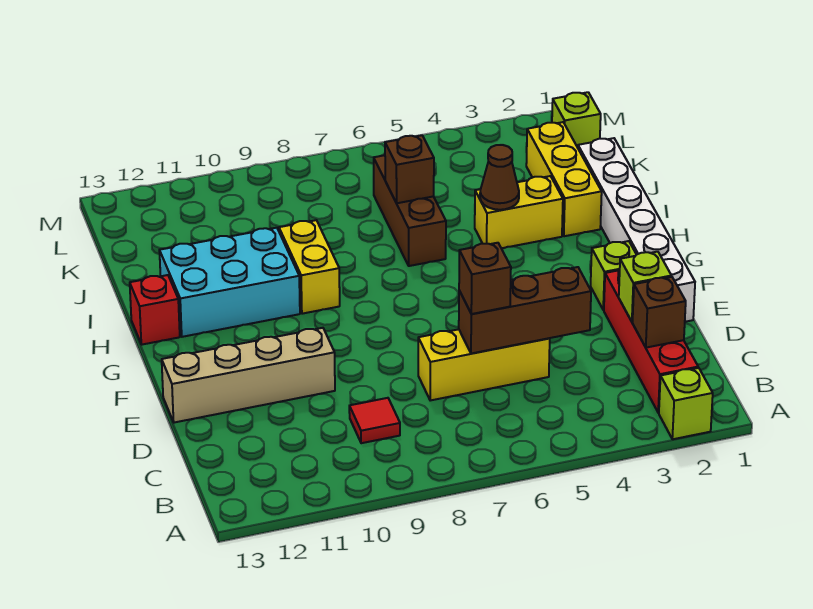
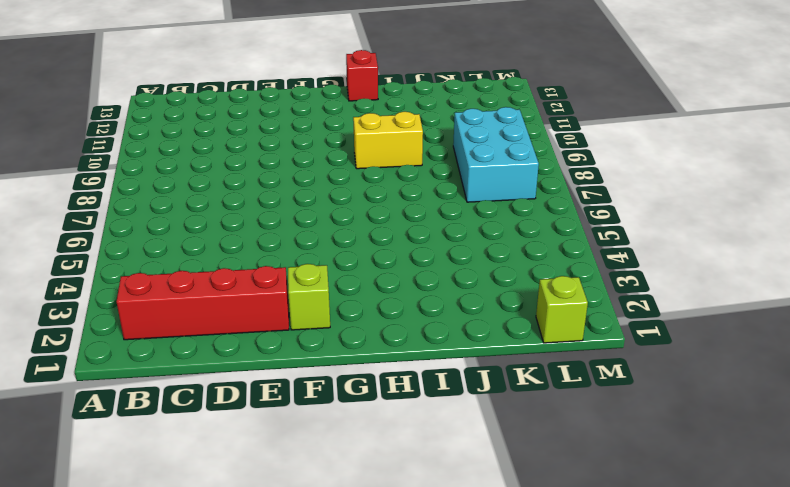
cyan 2x3 brick [453,107,539,202] -> cyan 2x3 brick moved to [159,228,300,337]
none -> lime 1x1 brick [659,368,713,439]
none -> red 1x1 tile [349,398,400,443]
none -> yellow 1x3 brick [418,329,550,400]

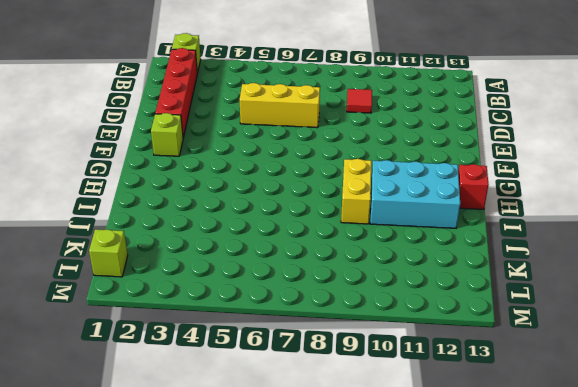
none -> white 1x6 brick [578,138,695,322]
none -> tan 1x4 brick [162,328,335,423]
none -> yellow 1x3 brick [526,122,602,236]

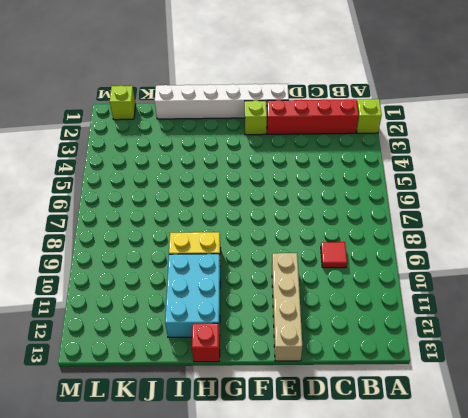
none -> yellow 1x3 brick [418,329,550,400]
none -> yellow 1x3 brick [526,122,602,236]
none -> yellow 1x2 brick [475,176,563,248]

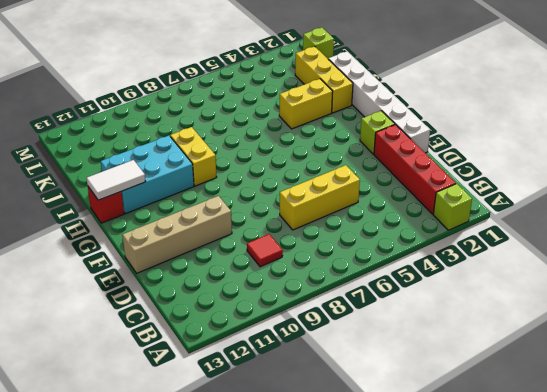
white 1x2 tile [87,160,146,200] -> none
none -> brown 1x3 brick [374,155,446,266]
none -> brown 1x1 brick [633,277,686,348]
none -> lime 1x1 brick [619,252,671,322]

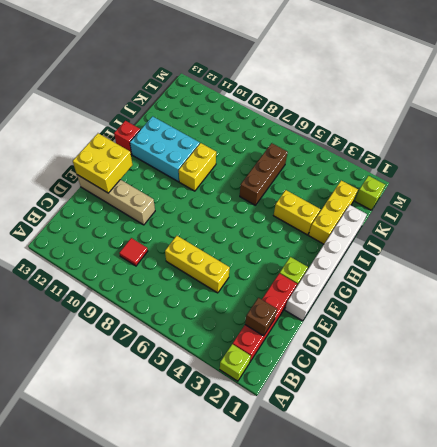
yellow 2x2 brick [73,133,132,193] -> none
none -> lime 1x1 brick [619,252,671,322]
none -> brown 1x3 brick [459,267,591,353]
none -> brown 1x1 cone [480,145,519,210]

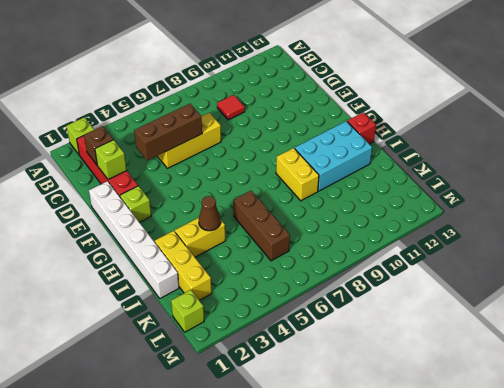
none -> tan 1x4 brick [162,328,335,423]
none -> brown 1x1 brick [385,135,434,203]
none -> brown 1x1 brick [459,243,511,314]

